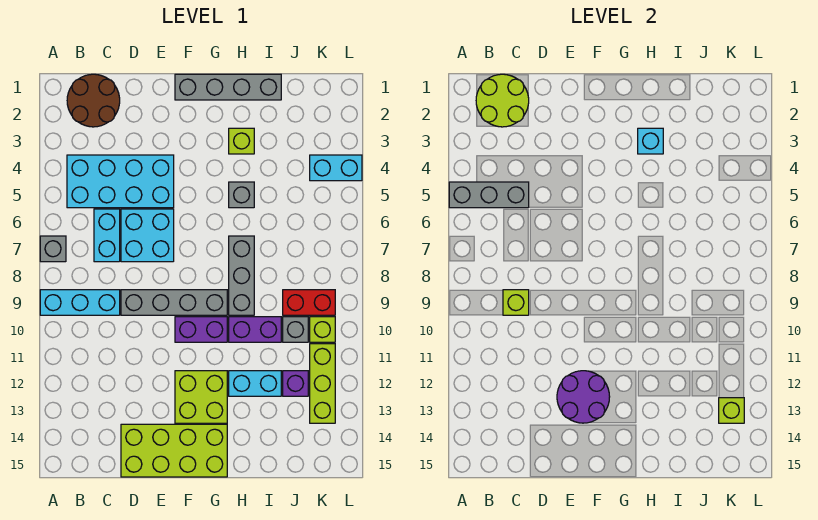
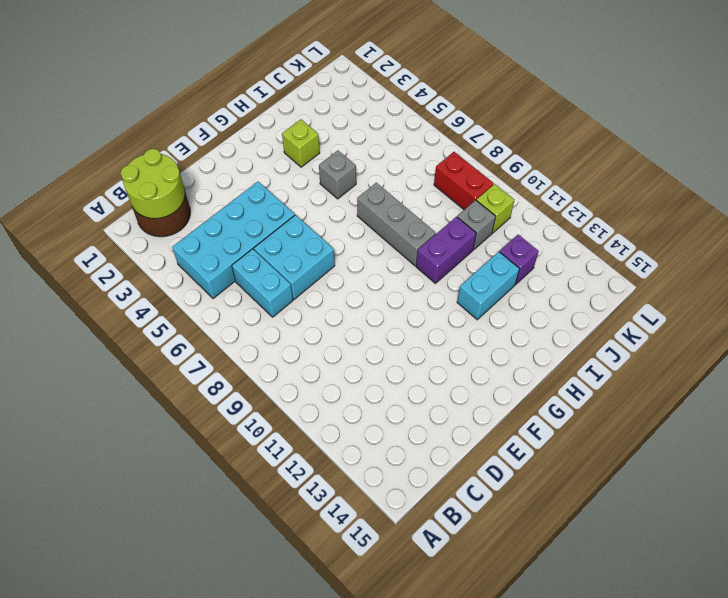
red 1x2 brick [434,152,494,210] -> red 1x2 brick turned to [283,290,335,315]
none -> grey 1x1 brick [40,236,66,262]
none -> cyan 1x3 brick [40,290,120,315]
none -> grey 1x4 brick [121,290,227,315]

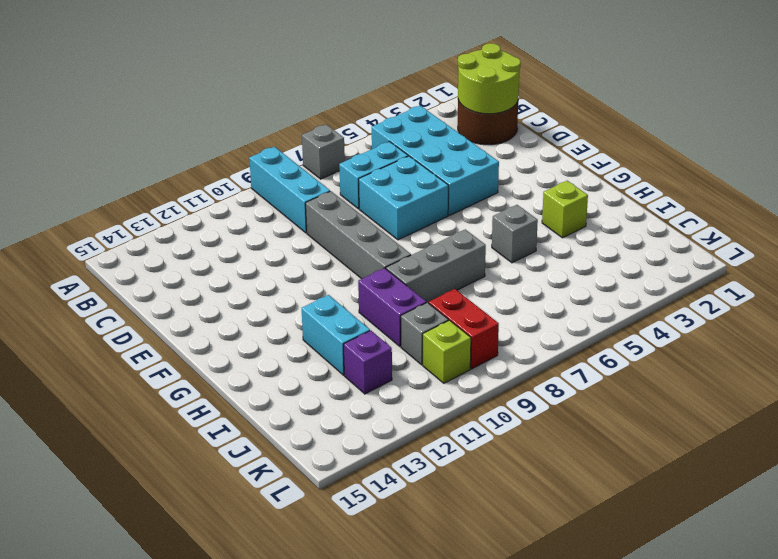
none -> lime 2x4 brick [121,424,227,477]
none -> grey 1x4 brick [175,74,281,100]
none -> purple 1x2 brick [175,317,227,342]

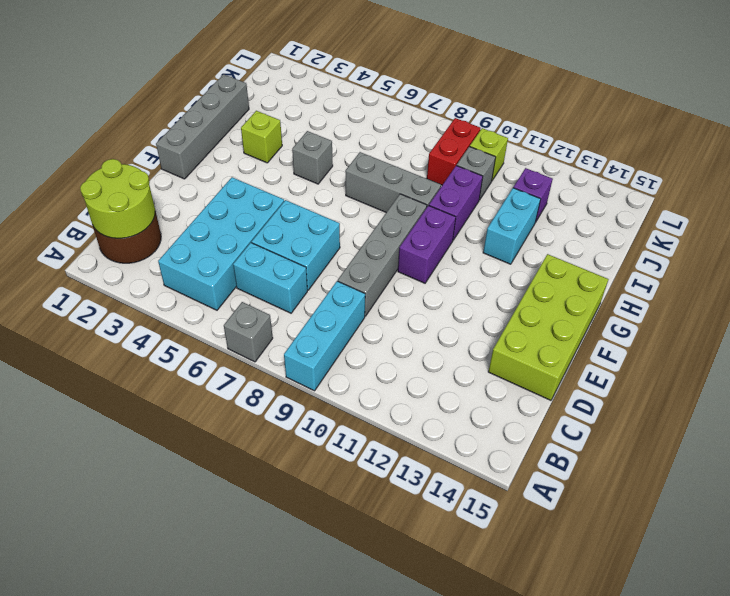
none -> lime 2x2 brick [175,371,227,423]
none -> cyan 1x2 brick [310,155,362,181]
none -> lime 1x3 brick [310,344,335,423]

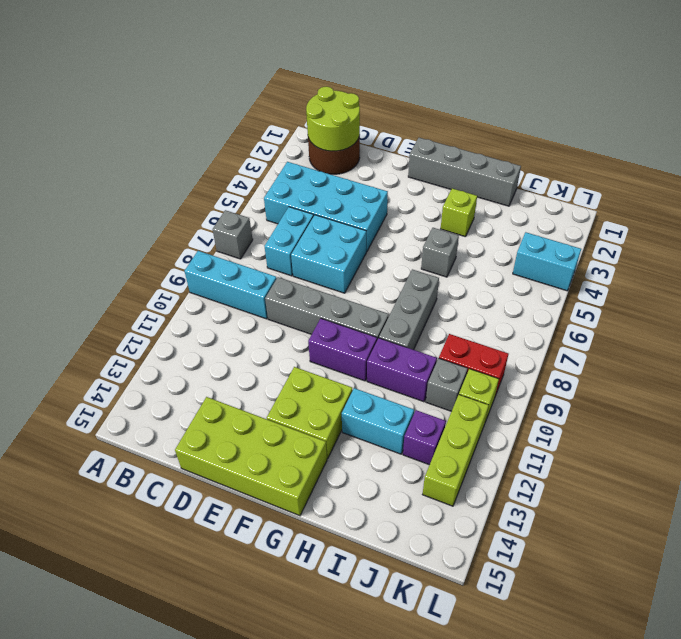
none -> grey 1x3 brick [449,182,529,208]
none -> lime 1x1 brick [503,290,529,315]
none -> purple 2x2 round brick [557,371,610,423]

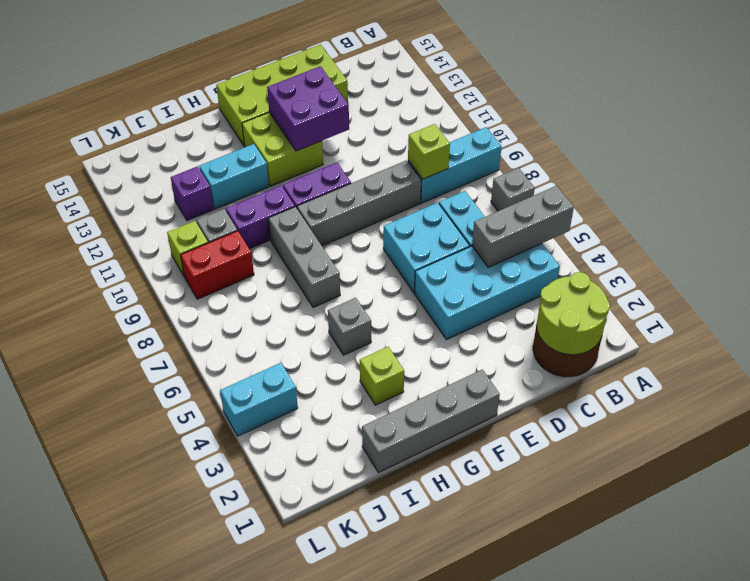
purple 2x2 brick [267,66,349,151] -> purple 2x2 round brick [557,371,610,423]
none -> lime 1x3 brick [310,344,335,423]
none -> cyan 1x1 brick [638,128,663,154]
none -> lime 1x1 brick [719,398,744,423]

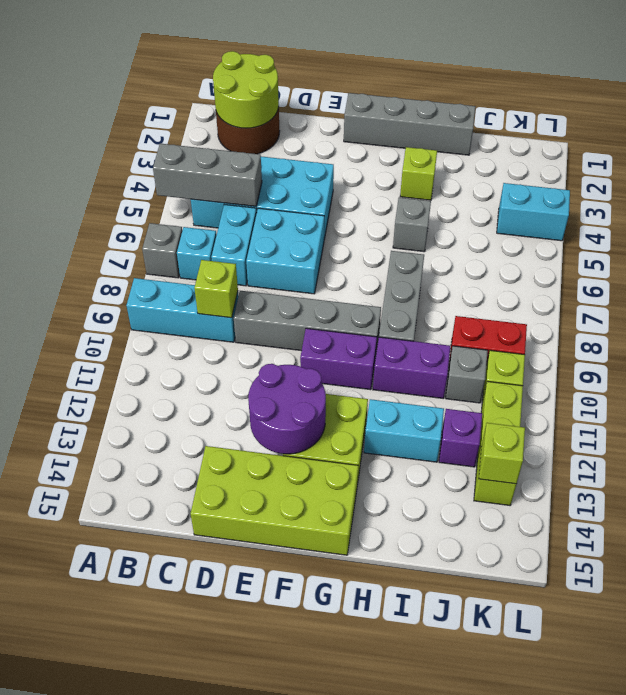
cyan 1x1 brick [177,227,216,280] -> cyan 1x1 brick moved to [638,128,663,154]

